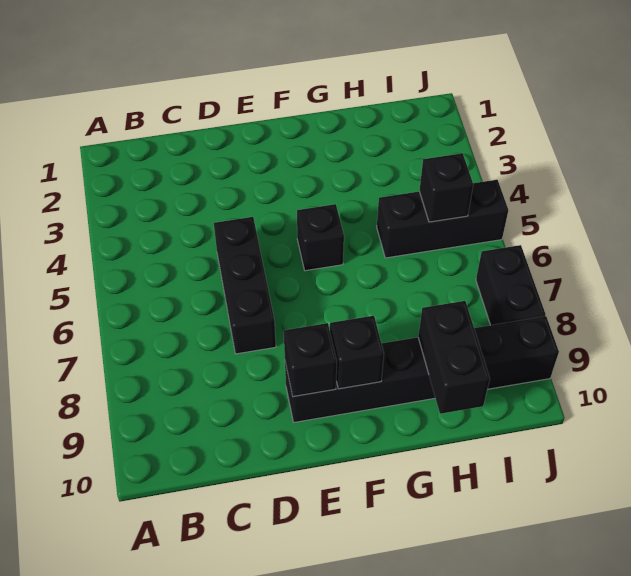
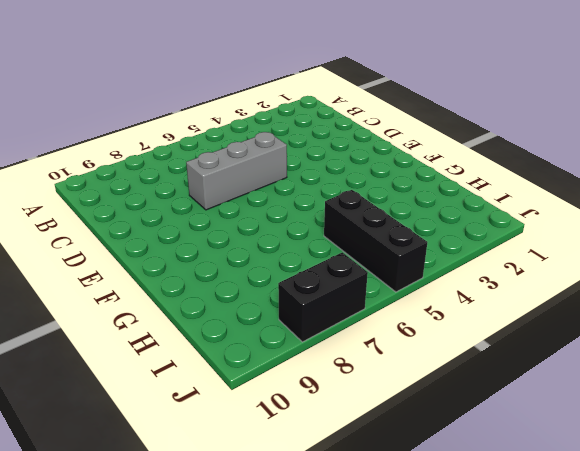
grey 1x3 brick [186,132,287,210] -> black 1x3 brick [214,217,276,354]
none -> black 1x6 brick [285,316,559,422]
none -> black 1x1 brick [297,204,344,271]

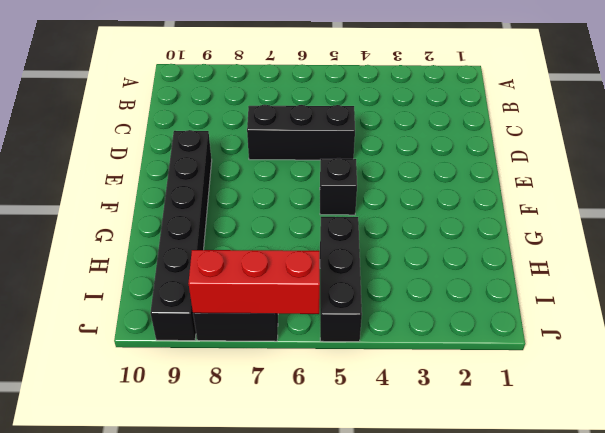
red 1x3 brick [188,250,320,314] -> none
none -> black 1x1 brick [284,323,337,397]
none -> black 1x1 brick [330,316,384,389]

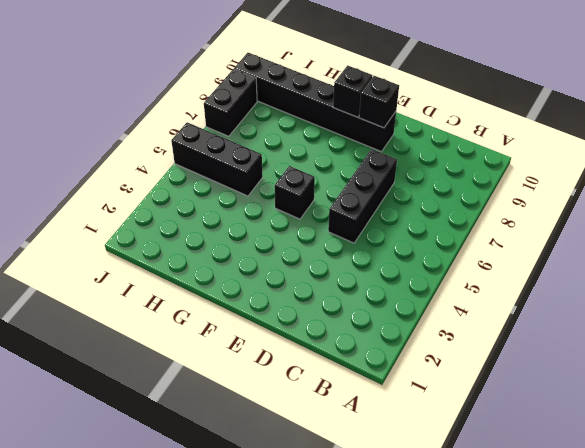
none -> black 1x2 brick [418,301,490,414]
none -> black 1x1 brick [419,153,473,222]

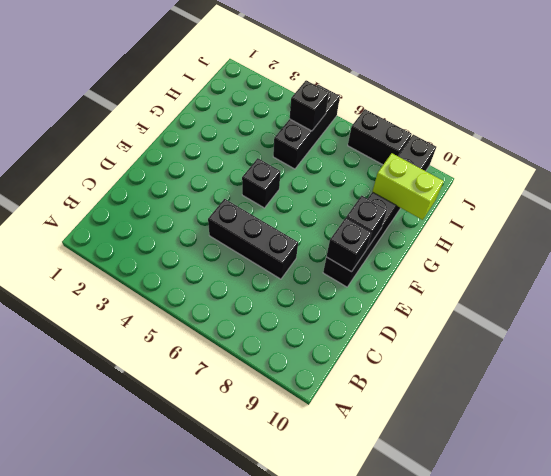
lime 1x2 brick [372,153,444,220] -> black 1x2 brick [418,301,490,414]

